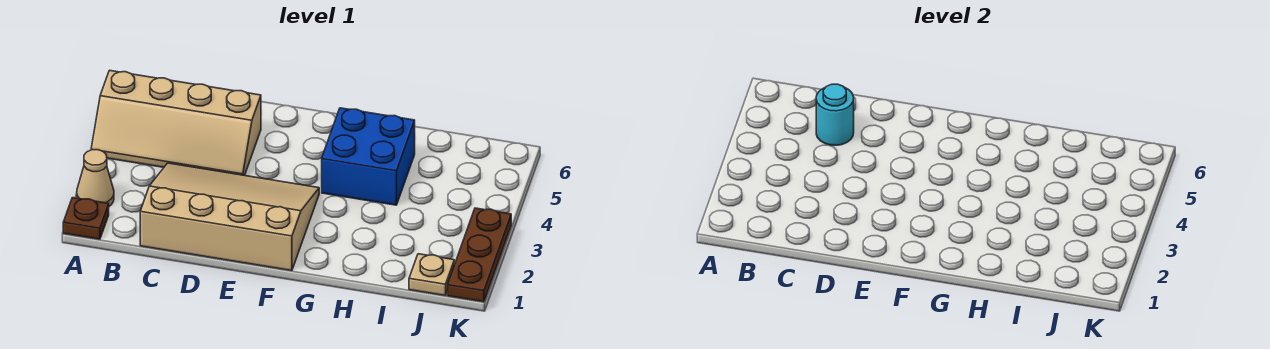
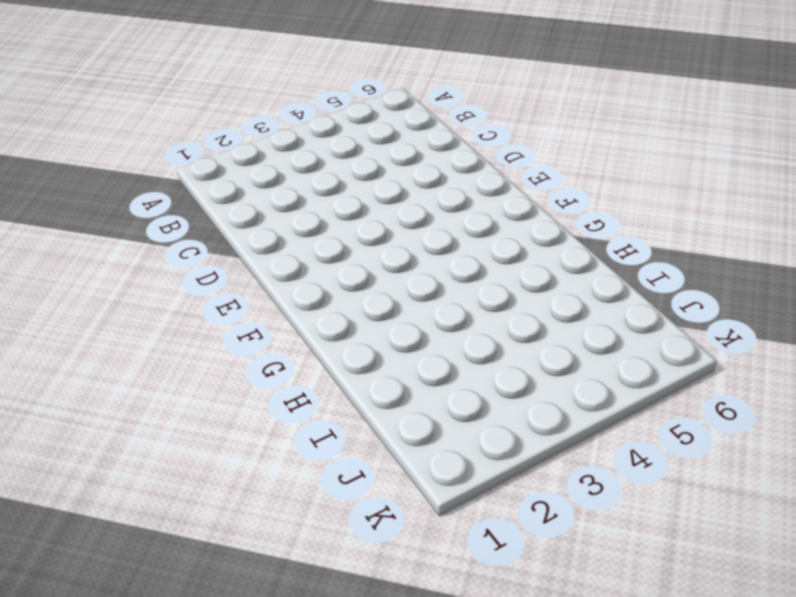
none -> brown 1x1 plate [63,198,109,239]
none -> tan 1x1 cone [77,150,114,206]

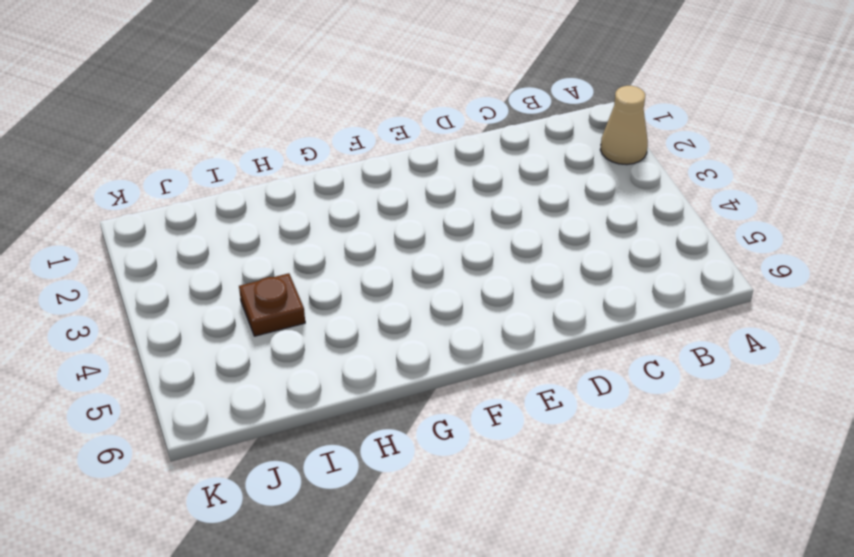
brown 1x1 plate [239,273,305,336] -> brown 1x1 plate moved to [63,198,109,239]
none -> tan 2x4 slope [91,70,261,175]
none -> tan 3x4 slope [140,163,319,271]

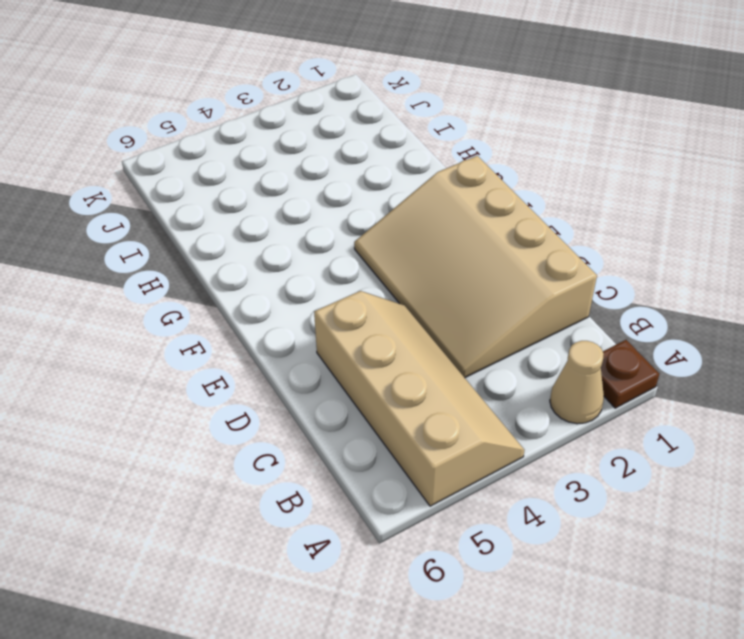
none -> blue 2x2 brick [322,108,415,205]
none -> tan 1x1 plate [409,254,454,296]

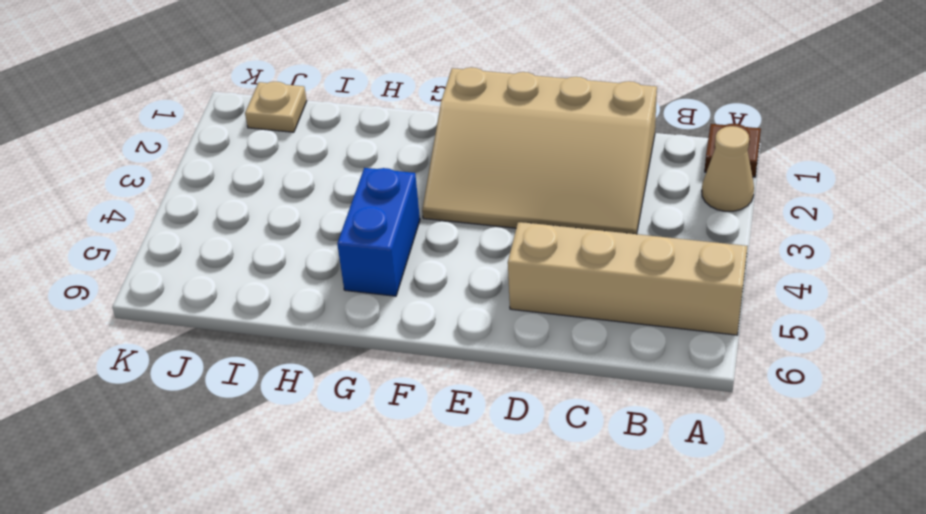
blue 1x2 brick [337,168,420,296] -> blue 2x2 brick [322,108,415,205]
none -> brown 1x3 plate [448,208,511,302]
none -> cyan 1x1 round brick [816,84,854,145]

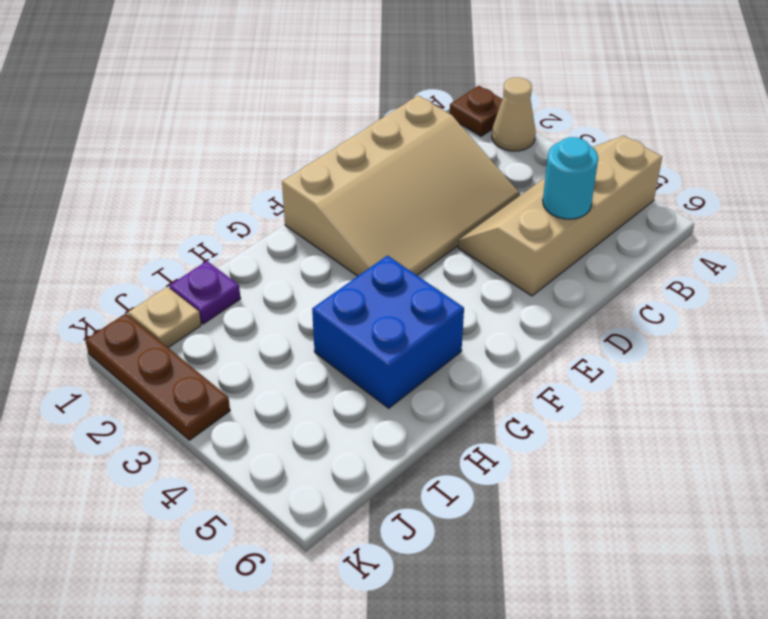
purple 1x1 plate [169,261,241,324] -> none

